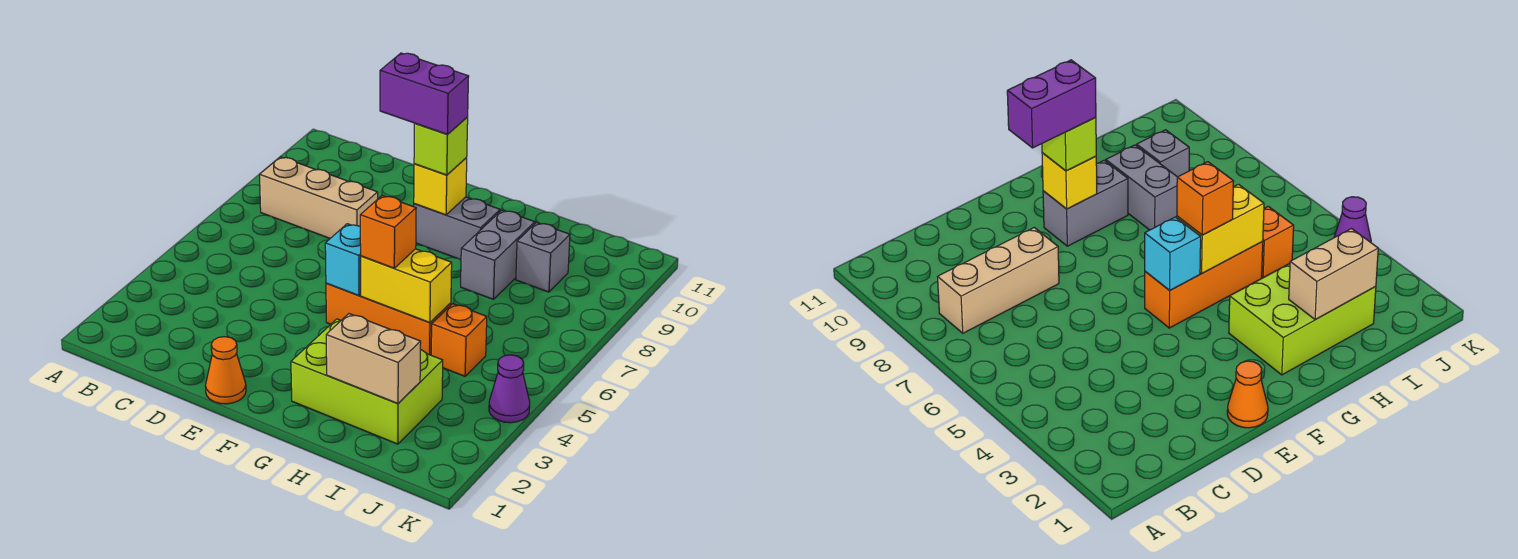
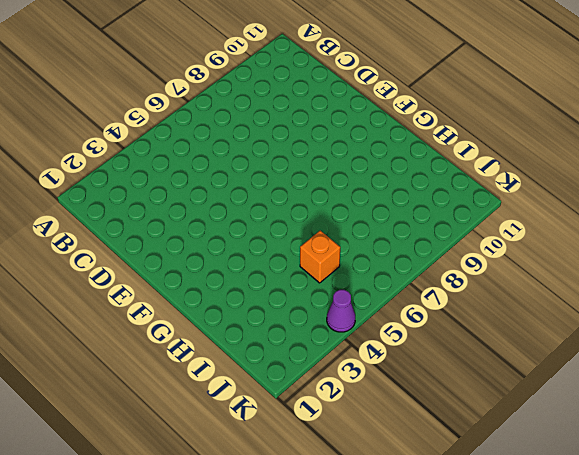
none -> tan 1x3 brick [260,157,378,238]
none -> orange 1x1 cone [205,337,246,404]
none -> orange 1x3 brick [326,283,451,355]

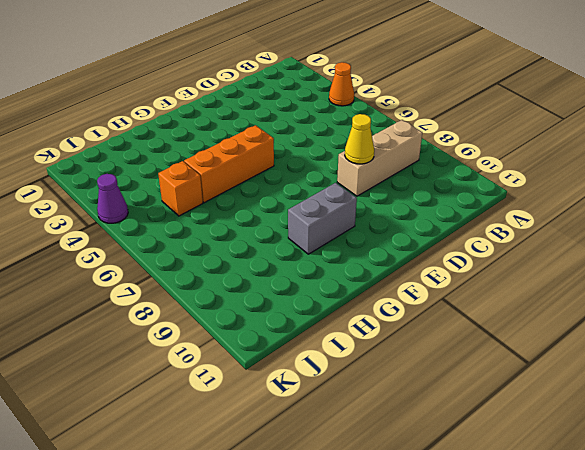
orange 1x1 cone [329,62,354,106] -> orange 1x1 cone moved to [205,337,246,404]
yellow 1x1 cone [345,114,374,164] -> none
none -> lime 2x3 brick [291,319,443,444]
none -> grey 1x2 brick [461,210,535,299]
none -> grey 1x1 brick [516,222,570,292]

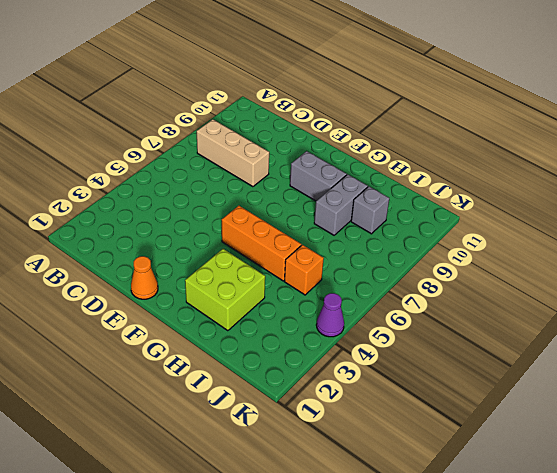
lime 2x2 brick [185,249,265,331] -> lime 2x3 brick [291,319,443,444]
none -> cyan 1x1 brick [325,224,361,295]
none -> yellow 1x1 brick [414,158,467,215]
none -> yellow 1x2 brick [361,249,452,323]

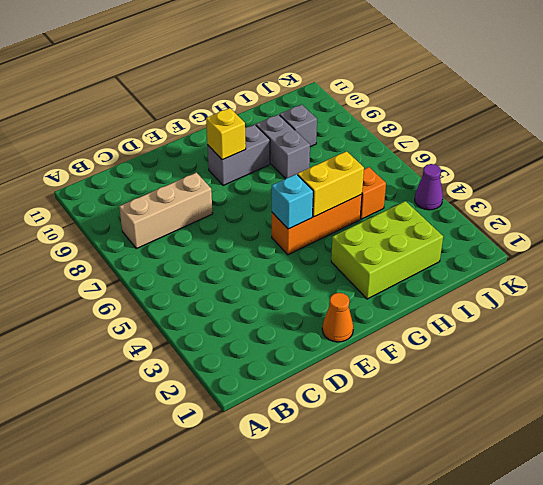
none -> tan 1x2 brick [326,314,421,403]
none -> lime 1x1 brick [414,117,468,175]
none -> orange 1x1 brick [360,195,416,268]

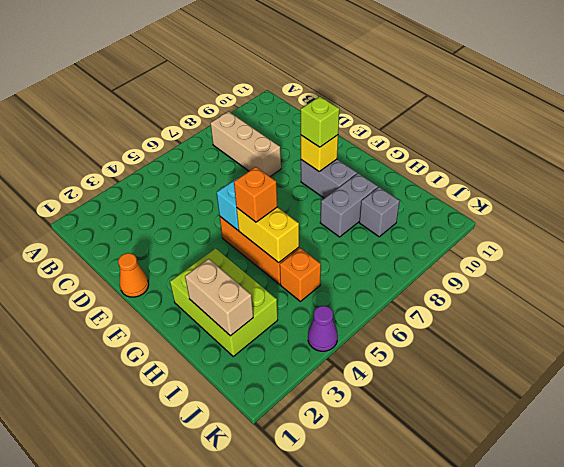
none -> purple 1x2 brick [380,53,469,134]

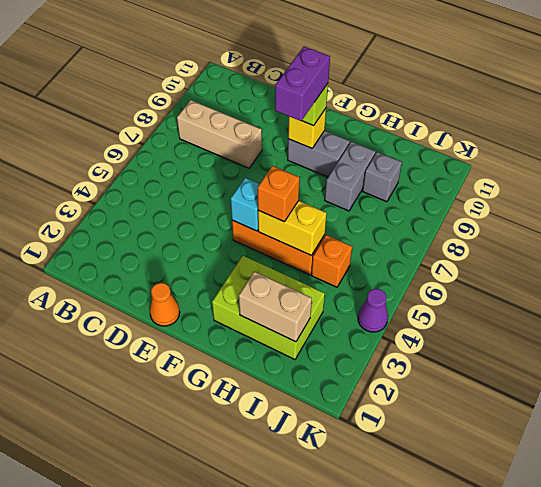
purple 1x2 brick [275,47,330,121] -> purple 1x2 brick turned to [380,53,469,134]

